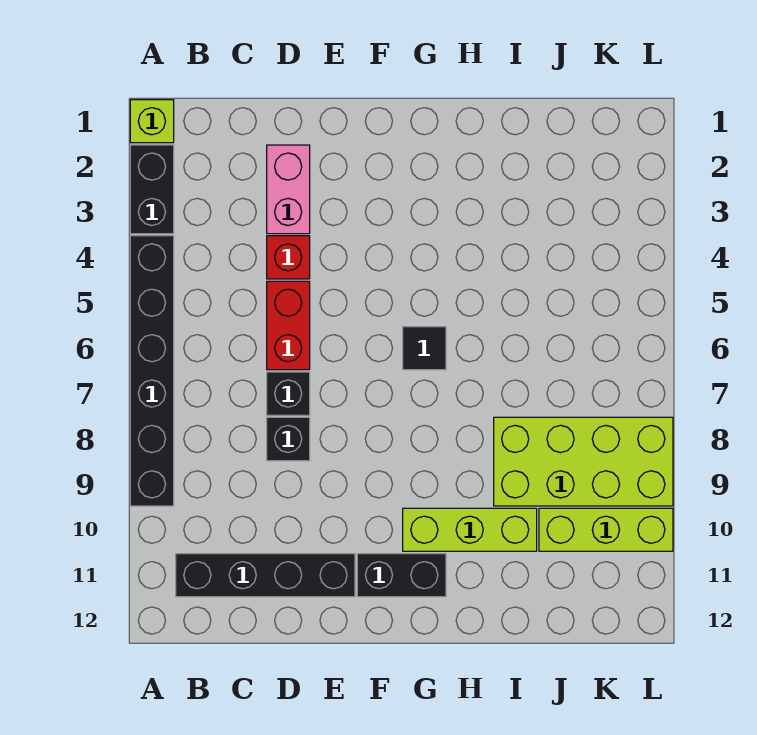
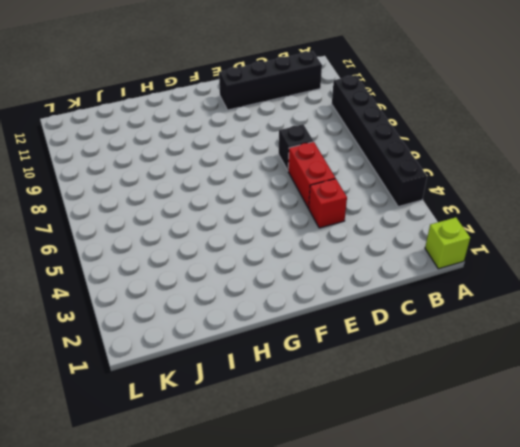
none -> black 1x2 brick [130,145,174,234]
none -> pink 1x2 brick [267,145,310,234]
none -> black 1x1 brick [267,417,310,461]

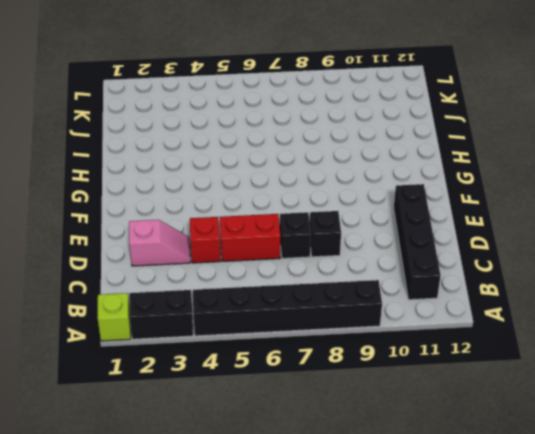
pink 1x2 slope [129,220,190,266] -> pink 1x2 brick [267,145,310,234]
none -> black 1x2 brick [357,554,446,597]
none -> black 1x1 tile [403,327,446,370]
none -> lime 1x3 brick [403,508,537,551]

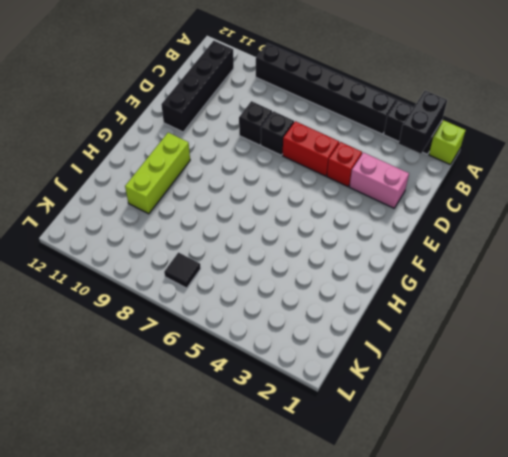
black 1x2 brick [399,91,447,154] -> black 1x2 brick moved to [357,554,446,597]
black 1x1 tile [164,253,201,288] -> black 1x1 tile moved to [403,327,446,370]
none -> lime 2x4 brick [494,417,673,506]
none -> lime 1x3 brick [539,508,673,551]

